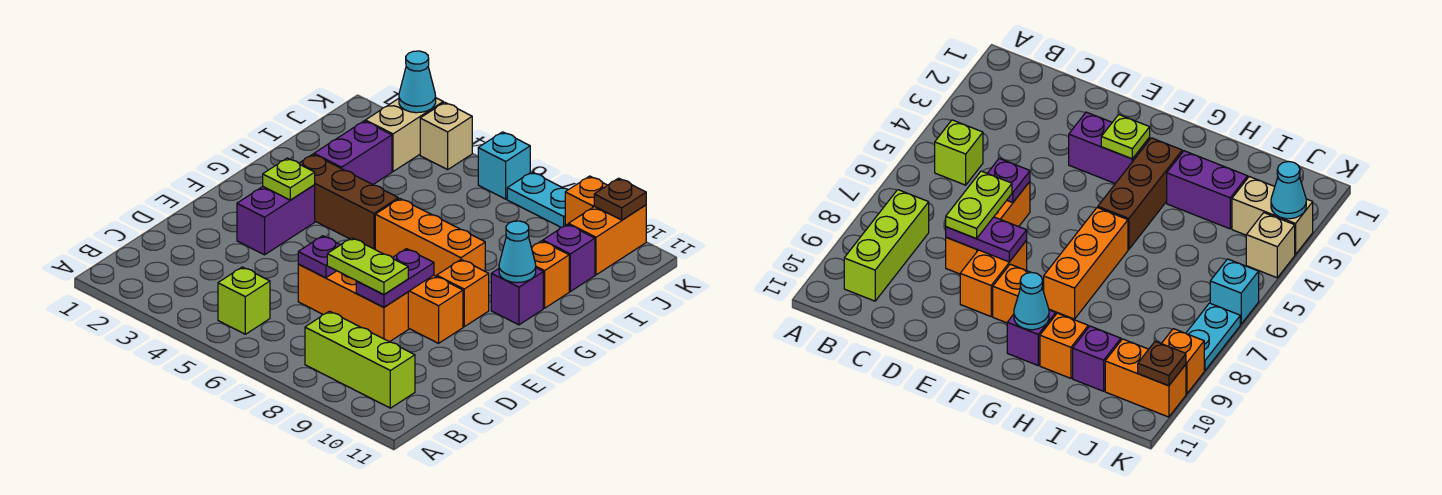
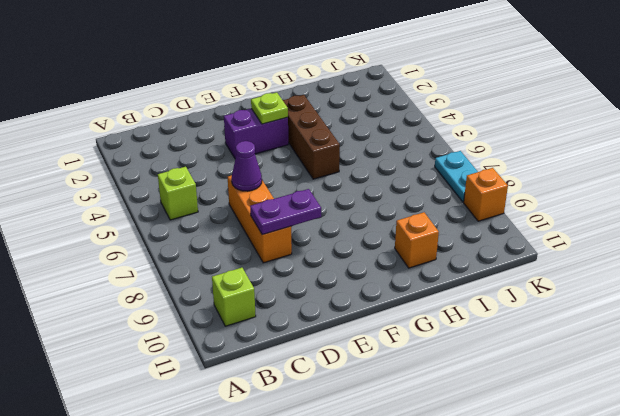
lime 1x1 brick [212,268,256,326] -> lime 1x3 brick [305,311,415,408]
purple 1x1 cone [232,141,262,191] -> purple 1x1 plate [298,236,340,278]
none -> orange 1x2 brick [408,275,463,343]
none -> orange 1x1 brick [437,260,489,327]
none -> orange 1x3 brick [375,199,485,276]

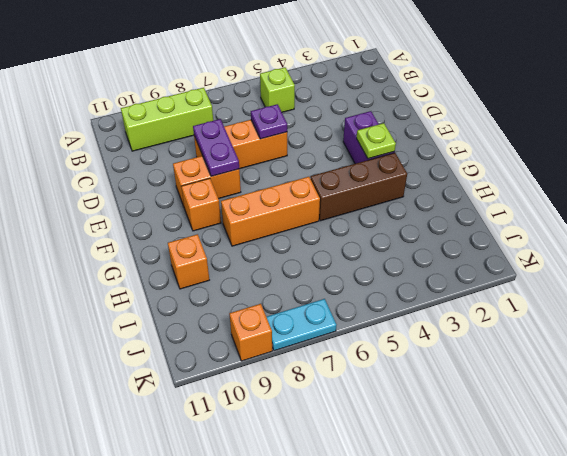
none -> purple 1x1 brick [491,268,543,325]
none -> purple 1x2 brick [314,121,392,184]
none -> purple 1x1 brick [543,224,595,291]

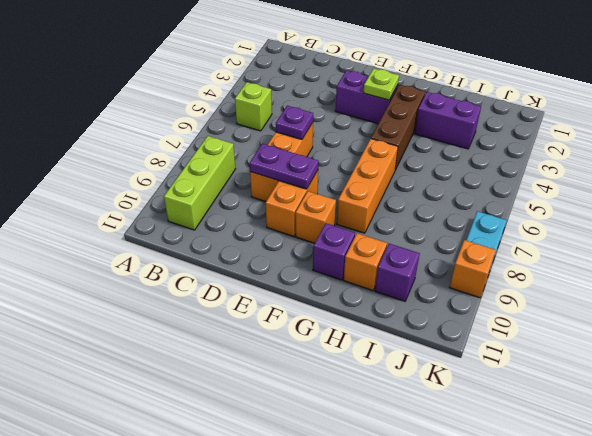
none -> tan 1x2 brick [365,98,443,171]
none -> orange 1x2 brick [569,205,646,275]
none -> tan 1x1 brick [420,102,472,170]

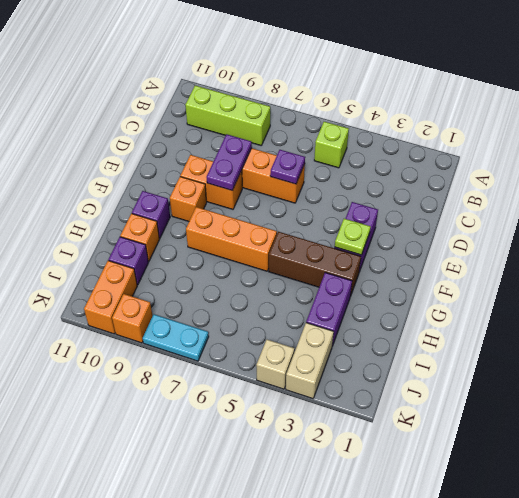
none -> cyan 1x1 brick [478,132,530,199]
none -> cyan 1x1 cone [499,221,536,283]
none -> cyan 1x1 cone [399,51,436,113]

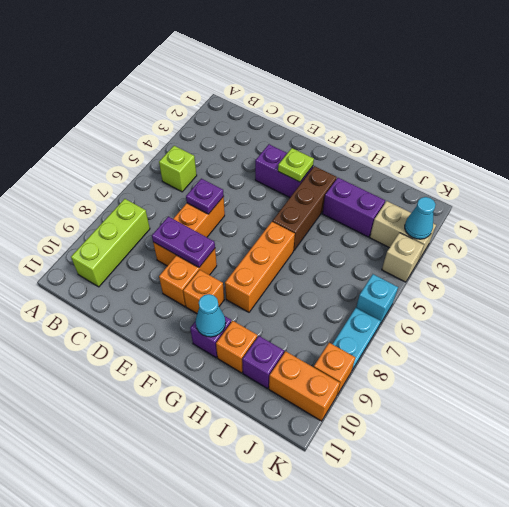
none -> brown 1x1 plate [594,178,646,220]
none -> lime 1x2 plate [327,238,408,295]

